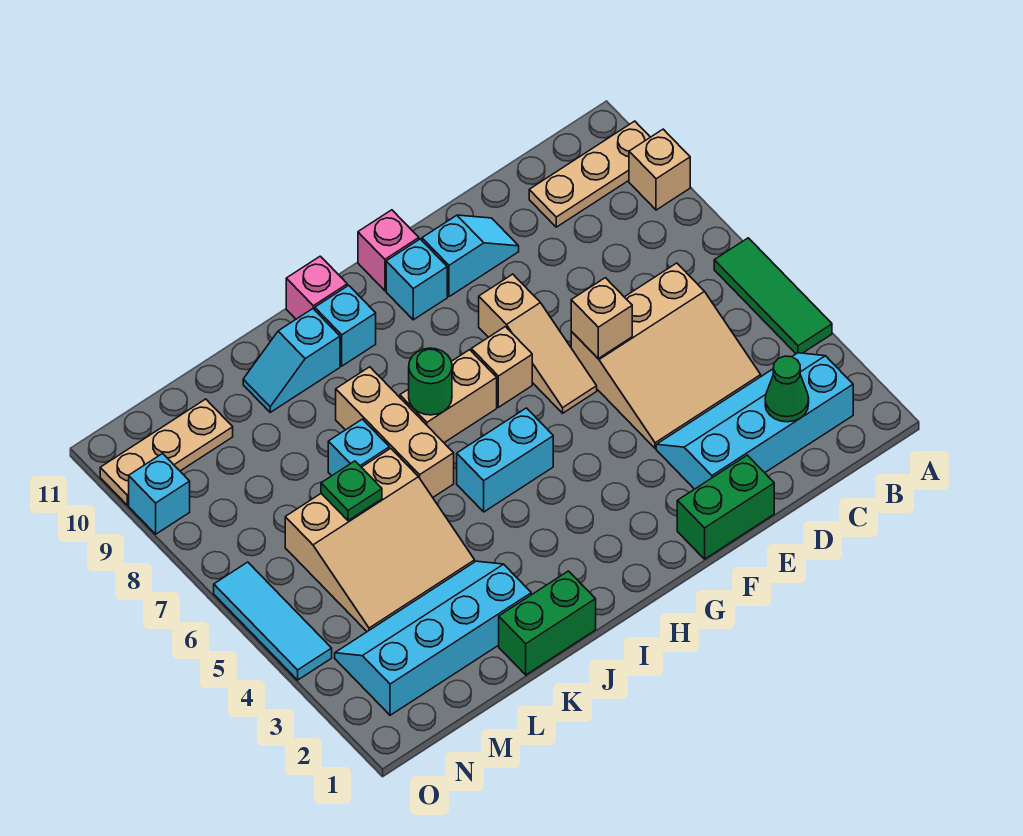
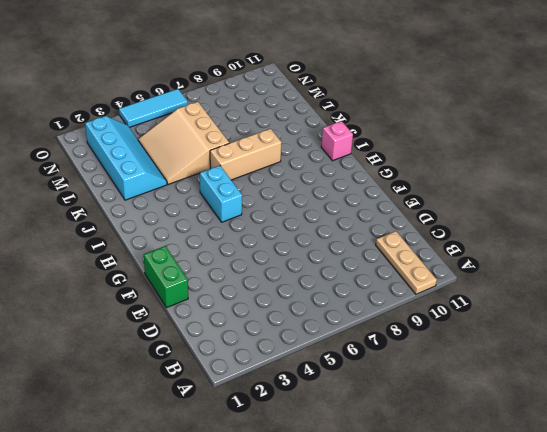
none -> green 1x3 tile [714,238,832,354]
none -> tan 1x1 brick [629,129,690,210]
none -> cyan 2x4 slope [656,353,853,489]

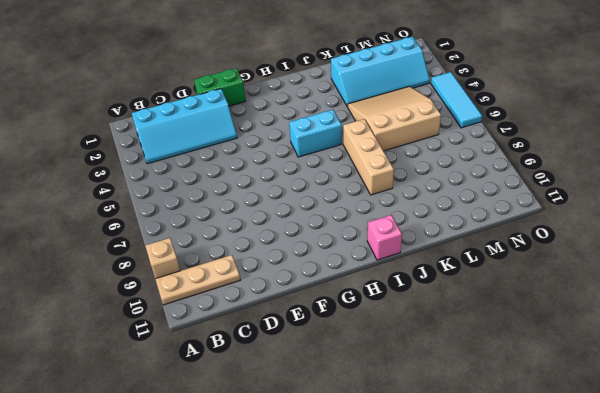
none -> green 1x3 tile [714,238,832,354]
none -> tan 3x3 slope [571,263,761,448]
none -> cyan 1x2 slope [422,215,519,297]

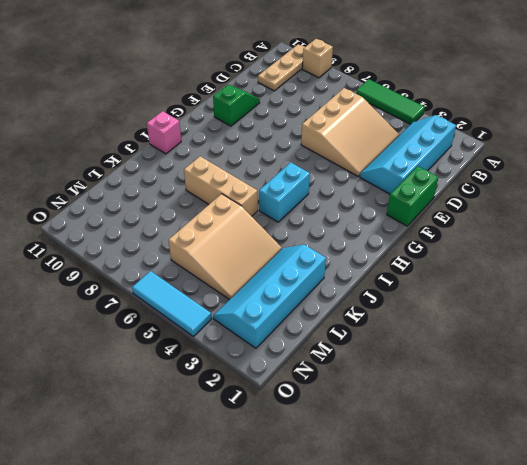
green 1x2 slope [213,85,260,126] -> cyan 1x2 slope [422,215,519,297]
none -> tan 1x3 slope [479,274,597,413]
none -> tan 1x1 brick [471,327,532,407]
none -> cyan 1x1 brick [386,239,447,320]

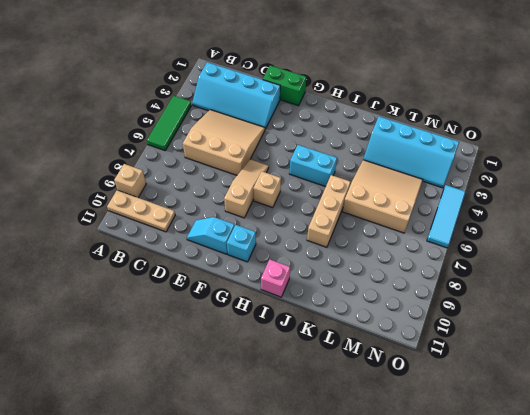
none -> pink 1x1 brick [358,210,419,291]
none -> tan 1x2 brick [400,350,497,443]
none -> cyan 1x1 brick [315,285,376,366]

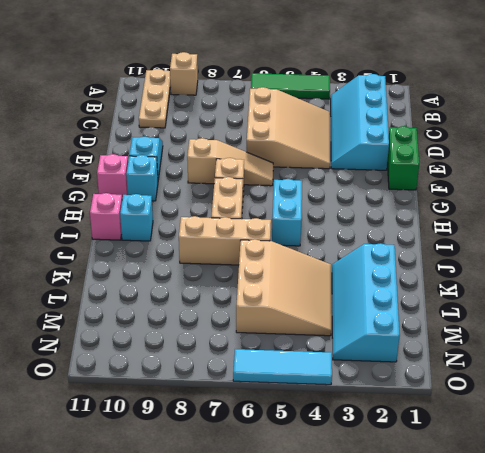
none -> green 1x2 brick [499,571,596,675]
none -> cyan 1x2 slope [243,309,340,412]
none -> cyan 1x1 brick [328,419,389,476]

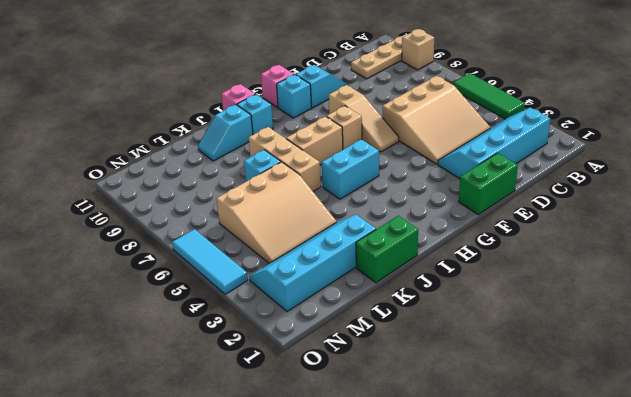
none -> tan 1x3 plate [100,399,233,505]
none -> cyan 1x1 brick [129,454,190,534]
none -> green 1x1 cone [765,356,809,422]

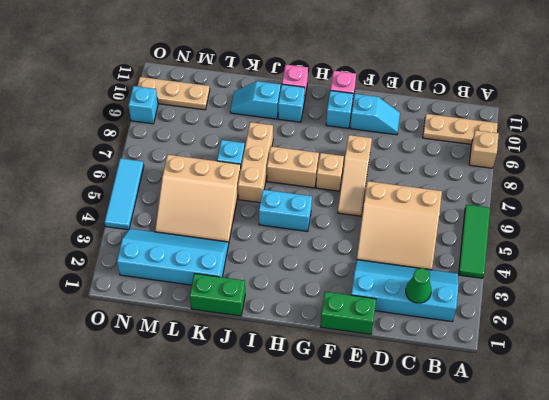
none -> tan 1x1 brick [571,278,632,358]
none -> green 1x1 round brick [409,348,452,415]
none -> green 1x1 plate [321,461,382,521]

